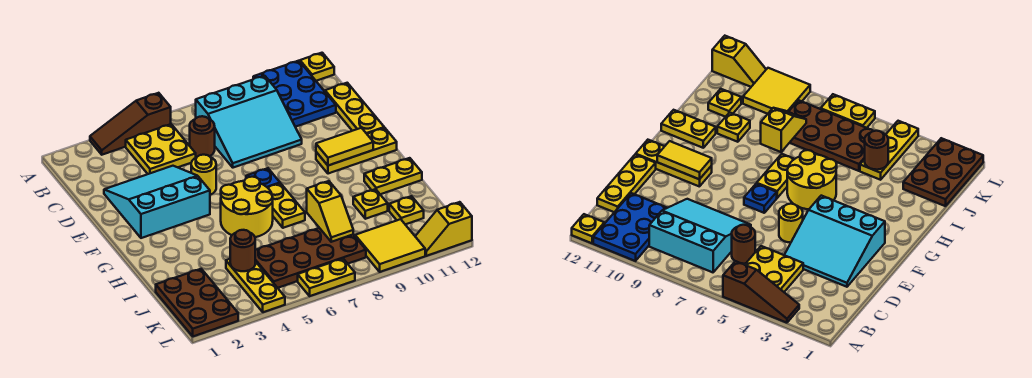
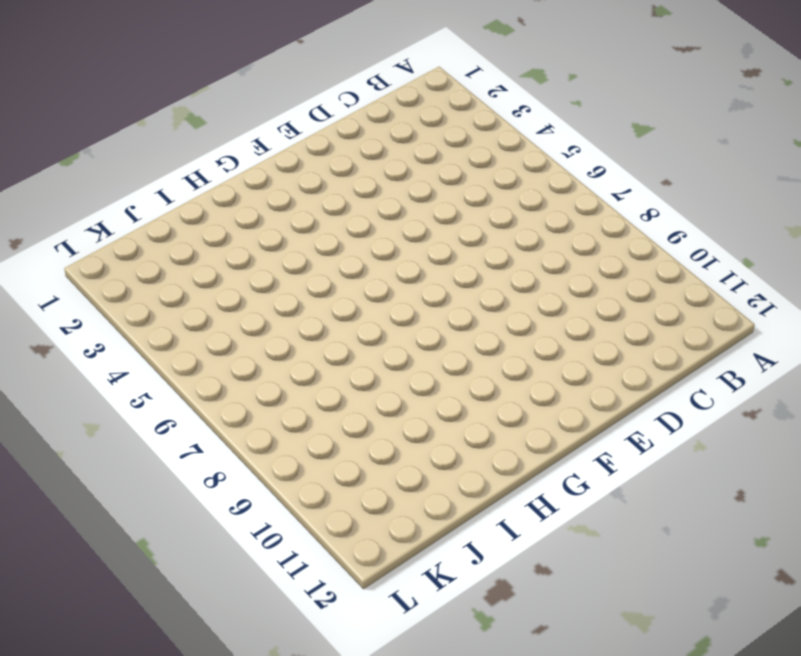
none -> brown 1x3 slope [90,93,171,155]
none -> blue 2x3 plate [253,61,336,127]
none -> yellow 1x1 plate [300,53,334,81]

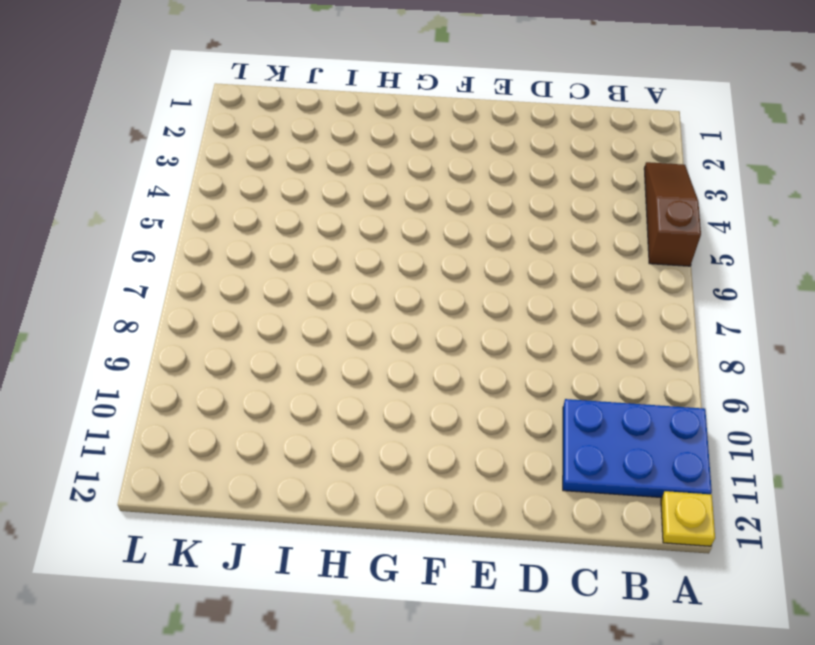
none -> yellow 2x2 plate [126,124,196,174]
none -> cyan 3x3 slope [196,76,302,168]
none -> brown 1x1 round brick [190,116,215,157]

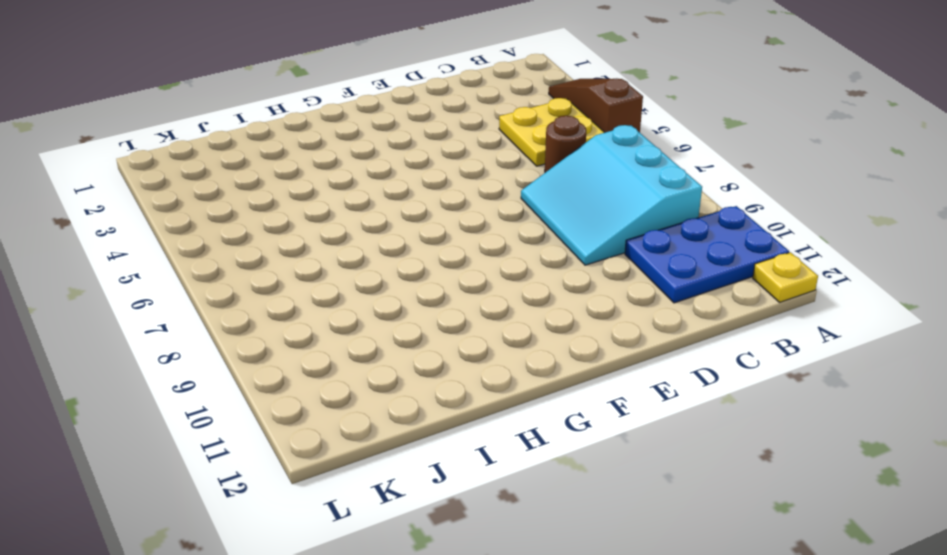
none -> yellow 1x3 plate [325,83,384,134]
none -> cyan 3x3 slope [104,166,210,238]
none -> yellow 1x1 round brick [191,155,216,195]

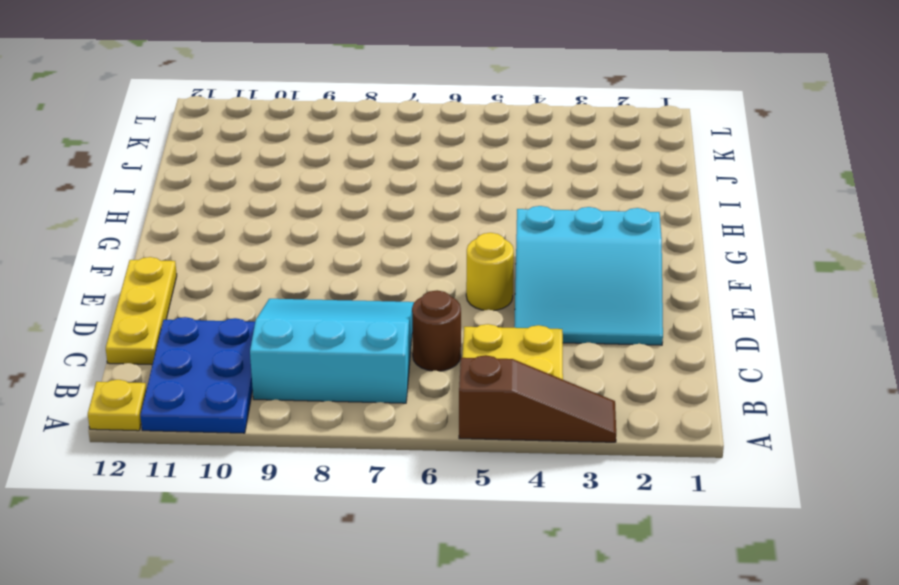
none -> blue 1x1 plate [246,168,280,188]
none -> yellow 1x3 plate [316,128,397,174]
none -> yellow 2x2 round brick [221,177,273,237]

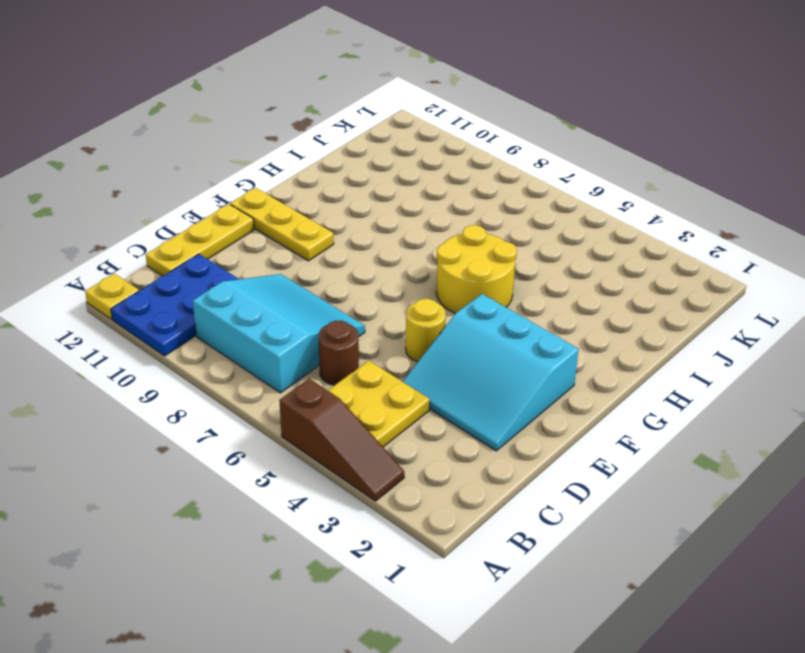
none -> blue 1x1 plate [246,168,280,188]
none -> yellow 1x2 plate [268,183,305,228]
none -> yellow 1x2 plate [364,158,422,194]

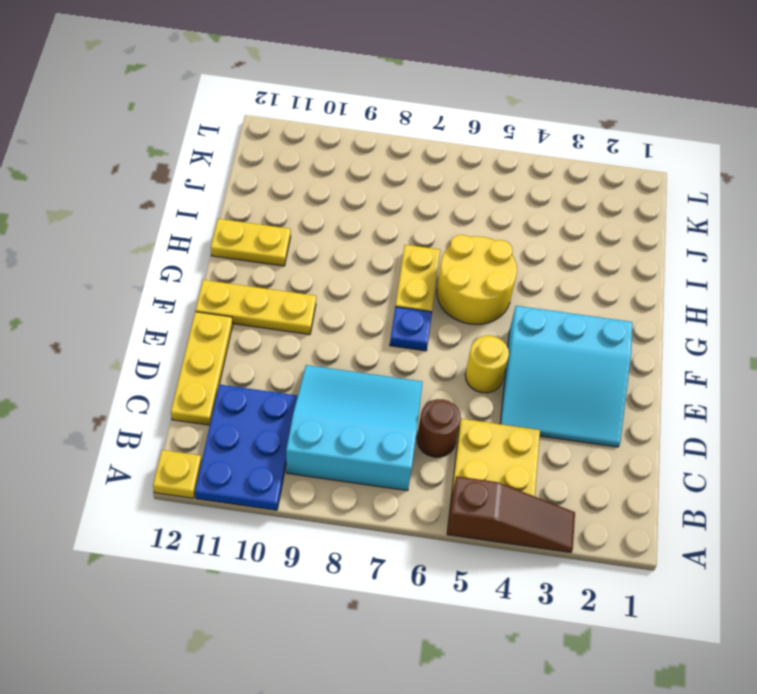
none -> yellow 1x1 plate [353,189,388,219]
none -> brown 2x3 plate [156,269,238,336]
none -> yellow 1x3 plate [226,259,285,312]

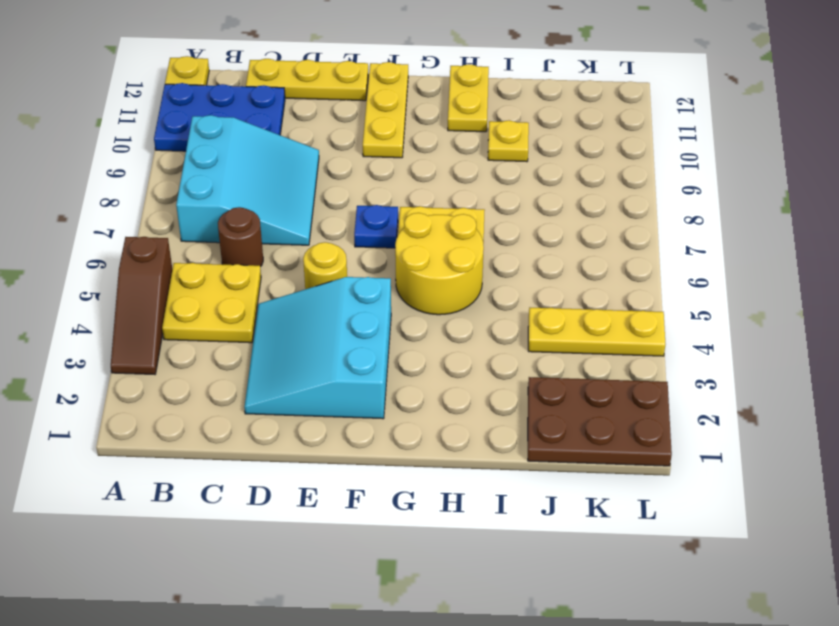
none -> brown 2x4 plate [255,228,366,288]
none -> yellow 1x1 plate [389,196,424,224]
none -> yellow 2x2 tile [355,219,425,272]

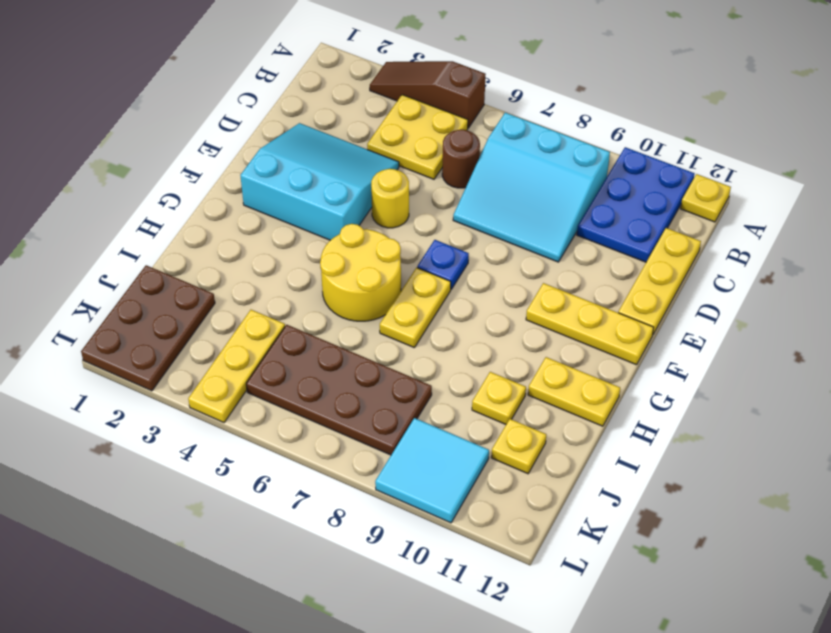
cyan 2x2 tile [375,418,489,523] -> yellow 2x2 tile [355,219,425,272]
none -> yellow 1x2 plate [298,259,355,296]
none -> yellow 1x2 slope [415,202,472,256]
none -> yellow 1x2 tile [316,128,373,166]

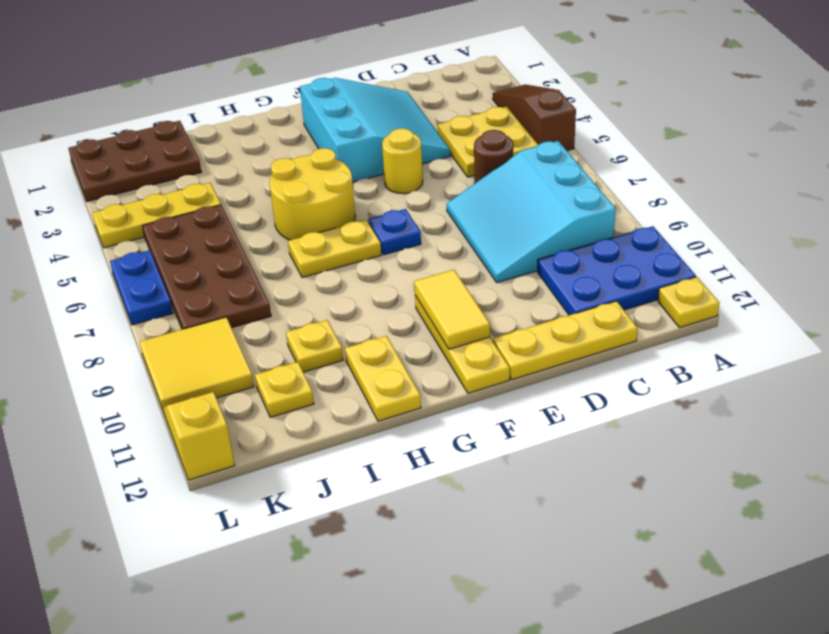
blue 1x2 plate [110,250,173,325] -> yellow 1x2 plate [298,259,355,296]
none -> yellow 1x2 slope [307,181,353,242]
none -> brown 1x1 round brick [230,230,255,271]

